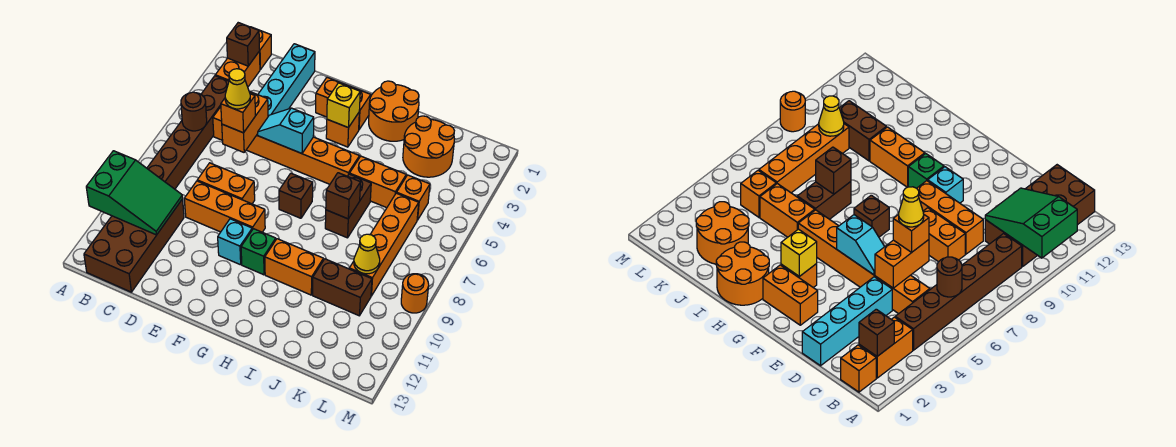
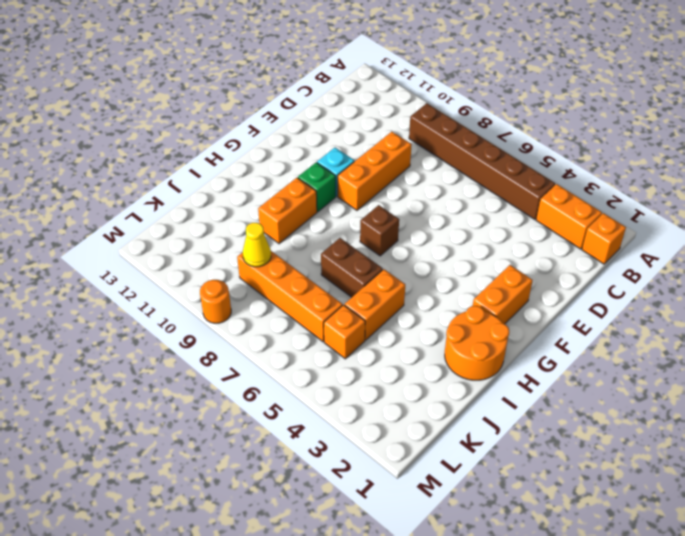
none -> brown 2x4 brick [84,199,184,292]
none -> orange 1x6 brick [213,107,359,184]
none -> cyan 1x4 brick [258,44,315,116]
none -> orange 1x2 brick [197,163,255,204]

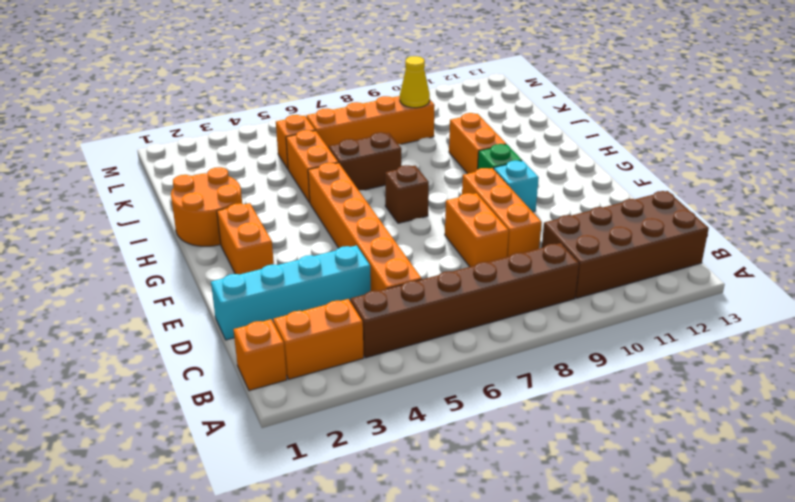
none -> orange 1x1 brick [326,113,359,147]
none -> orange 2x2 round brick [403,116,454,177]
none -> brown 1x2 brick [313,259,372,316]
none -> orange 1x1 round brick [401,274,429,313]

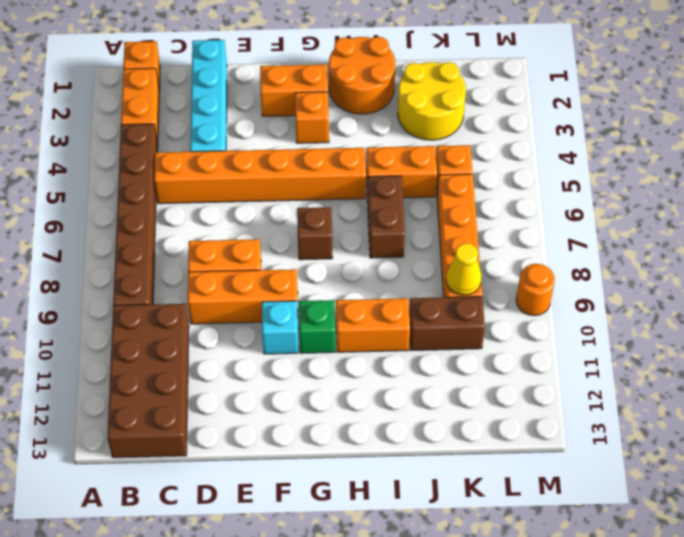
yellow 2x2 round brick [398,62,466,140] -> orange 2x2 round brick [403,116,454,177]
none -> green 2x3 slope [86,151,183,235]
none -> brown 1x1 brick [227,23,260,66]
none -> brown 1x1 round brick [181,92,207,131]
none -> orange 1x2 brick [222,91,268,152]

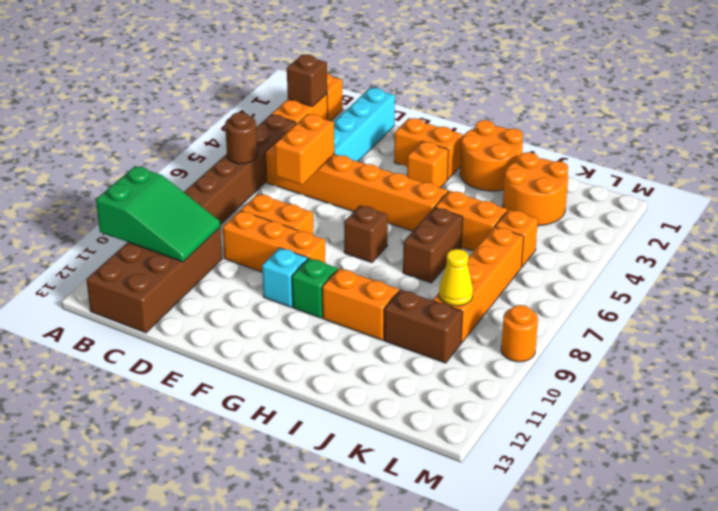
none -> cyan 1x2 slope [258,108,314,154]
none -> yellow 1x1 brick [327,83,360,128]
none -> brown 1x1 brick [326,173,360,219]
none -> orange 1x1 brick [221,94,255,133]

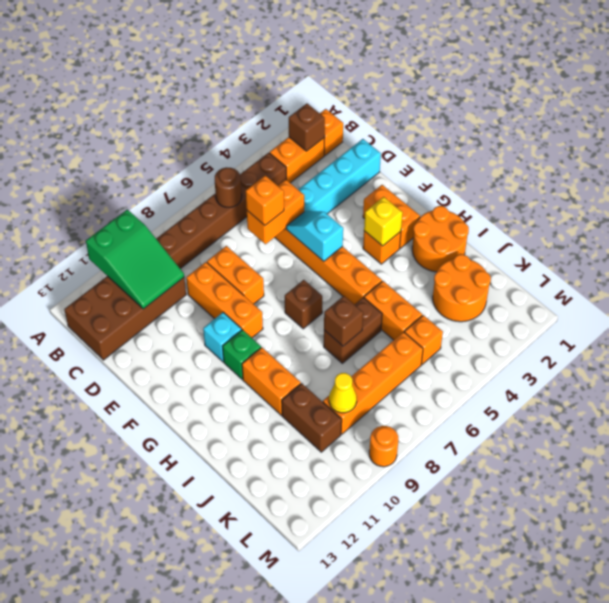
none -> yellow 1x1 cone [225,69,250,109]

